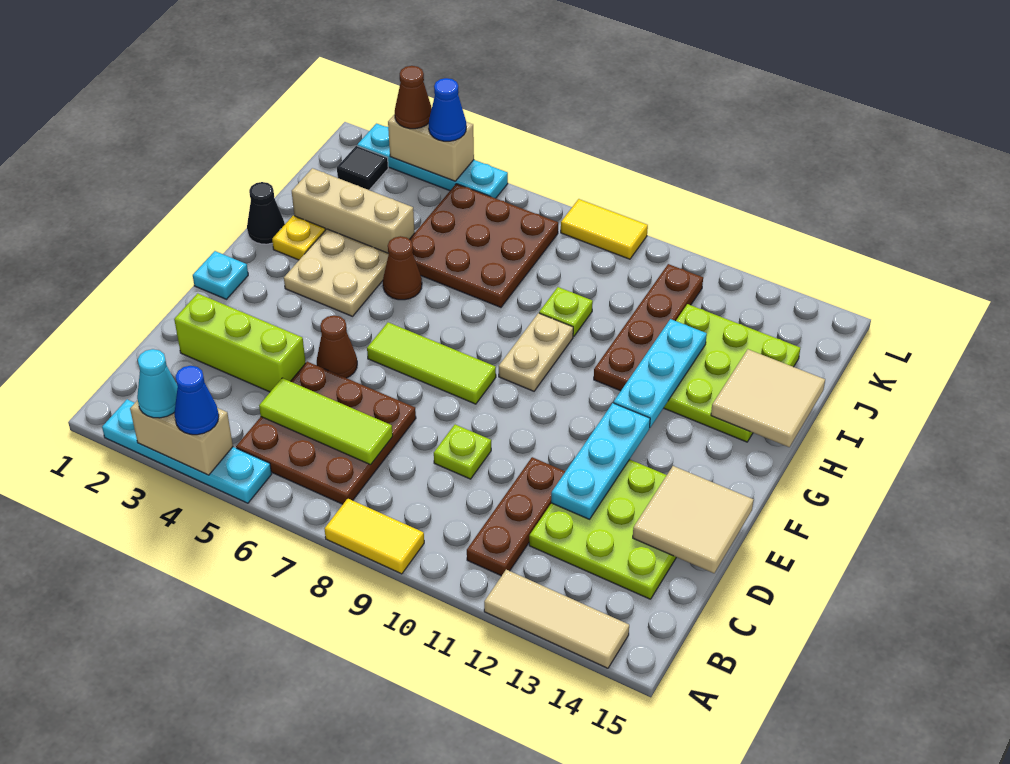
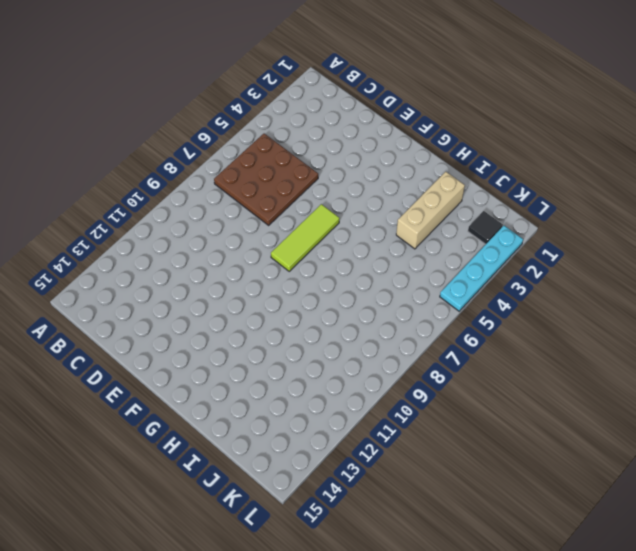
none -> cyan 1x4 plate [102,399,272,503]
none -> yellow 1x2 tile [325,498,424,574]
none -> tan 1x3 tile [484,570,629,668]
none -> brown 1x3 plate [467,457,565,576]

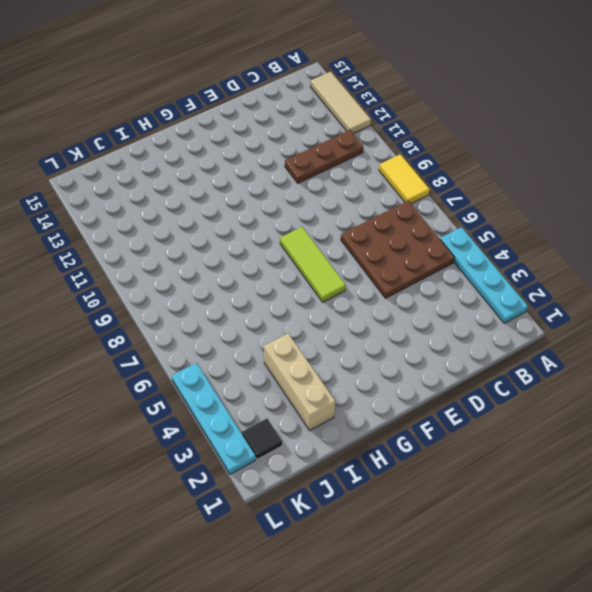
none -> lime 3x3 plate [529,460,676,599]
none -> lime 1x3 brick [174,293,306,392]
none -> lime 1x1 plate [434,425,491,479]
none -> brown 1x1 cone [317,315,357,378]

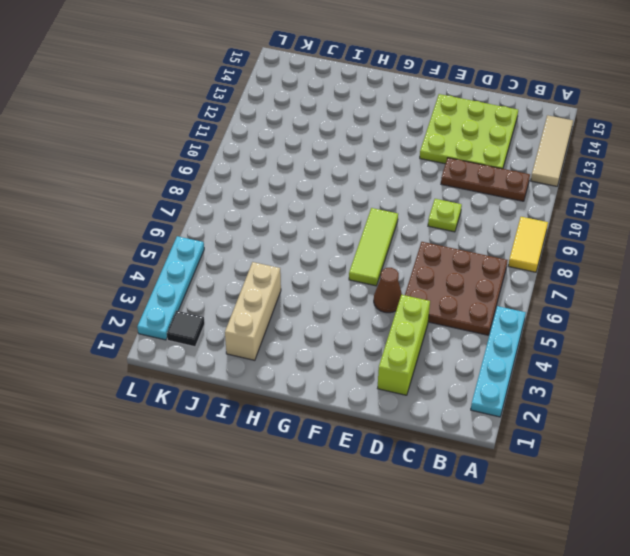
none -> cyan 1x1 plate [193,251,248,299]
none -> tan 2x2 plate [284,229,389,316]
none -> tan 1x2 plate [499,313,573,391]
none -> black 1x1 cone [247,182,285,244]

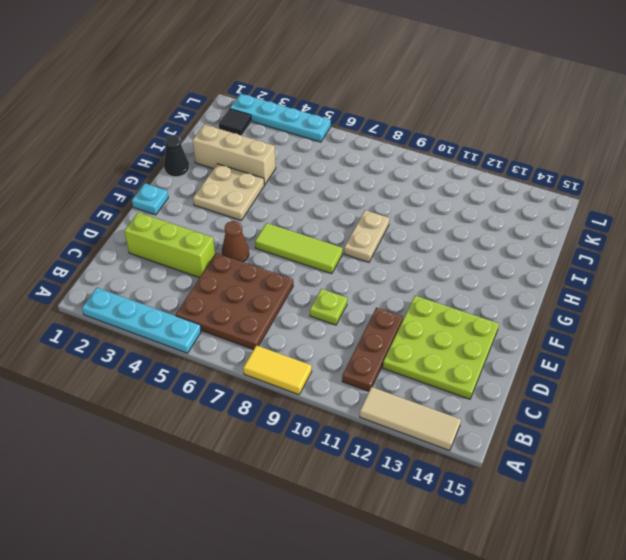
none -> yellow 1x1 plate [272,216,325,260]
none -> brown 1x1 cone [383,236,422,300]
none -> brown 1x4 plate [594,264,703,391]
none -> lime 3x3 plate [664,304,800,442]

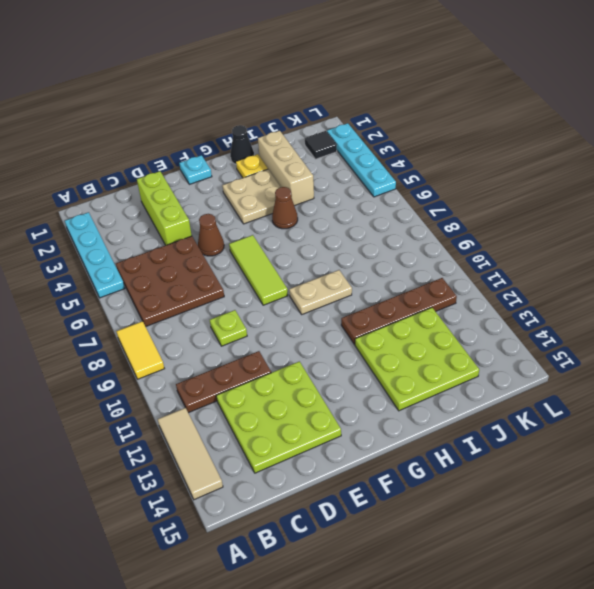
none -> brown 3x3 plate [410,184,558,307]
none -> lime 1x1 plate [539,287,593,337]
none -> yellow 1x2 tile [561,199,648,259]
none -> tan 1x2 brick [130,400,233,475]

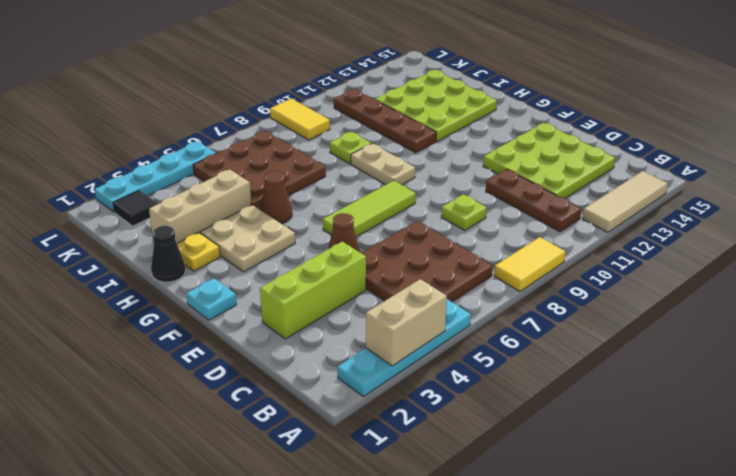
yellow 1x2 tile [270,99,330,140] -> yellow 1x2 tile turned to [561,199,648,259]
none -> lime 1x3 tile [259,378,393,465]
none -> cyan 1x3 plate [551,403,650,519]
none -> tan 2x2 tile [633,466,754,573]
none -> cyan 1x3 plate [614,319,707,427]

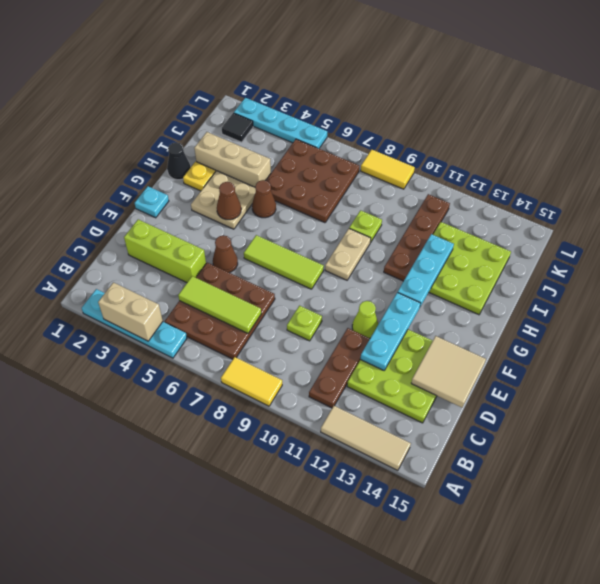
lime 1x1 cone [352,301,378,338] -> none
brown 1x1 cone [217,182,241,220] -> brown 1x1 cone moved to [395,66,432,129]
none -> tan 2x2 tile [711,349,825,447]
none -> tan 1x2 brick [388,114,474,181]
none -> cyan 1x1 cone [137,349,178,418]
none -> blue 1x1 cone [174,366,219,435]

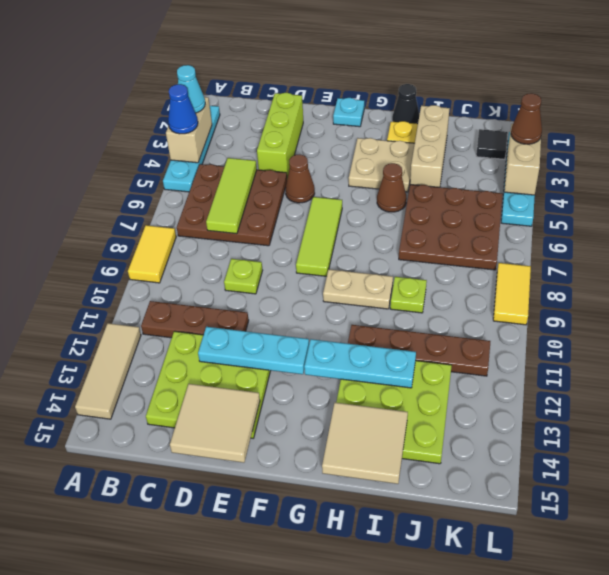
none -> blue 1x1 cone [429,78,466,141]

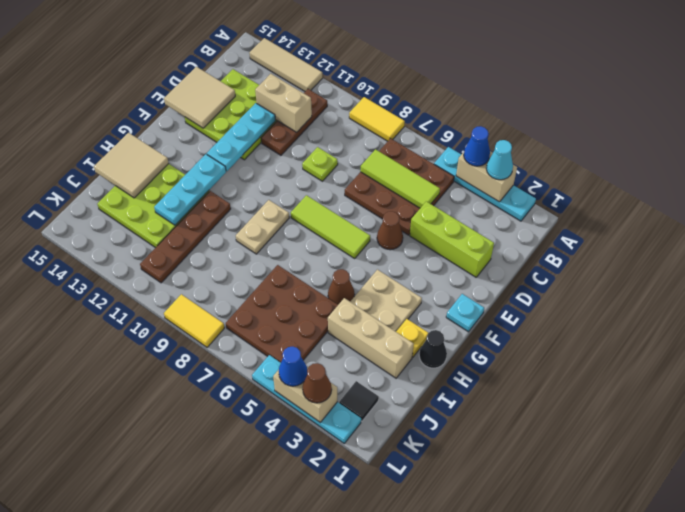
tan 1x2 brick [255,74,312,132] -> none
none -> lime 1x1 plate [539,287,593,337]

